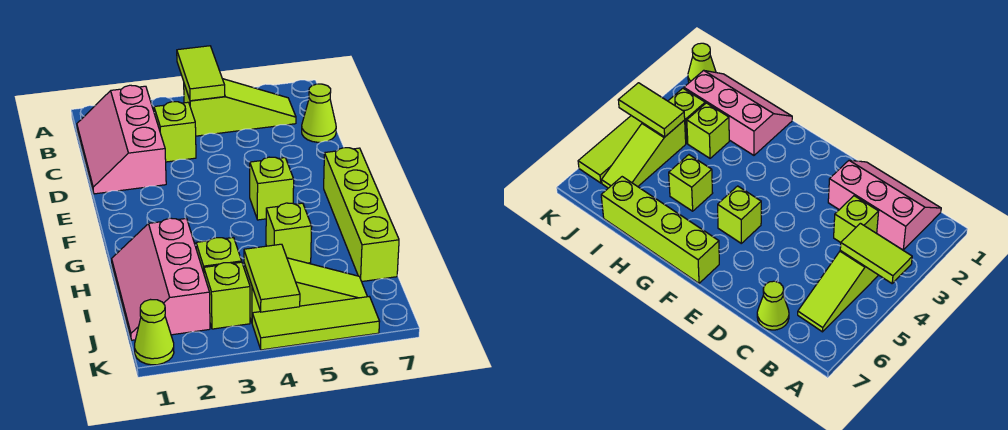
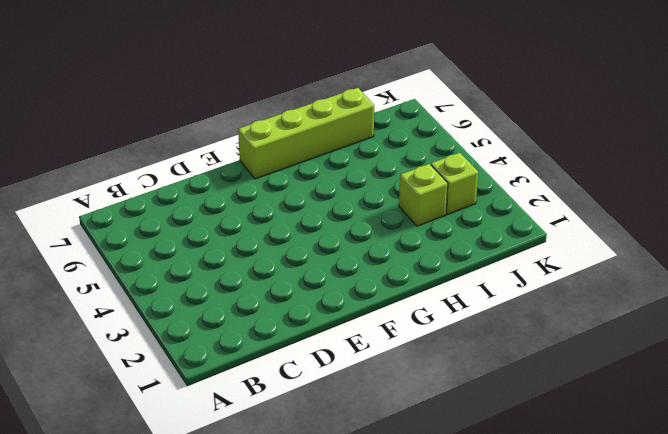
none -> pink 2x3 slope [77,85,166,194]
none -> lime 1x3 slope [184,79,296,136]
none -> lime 1x1 brick [154,102,196,162]

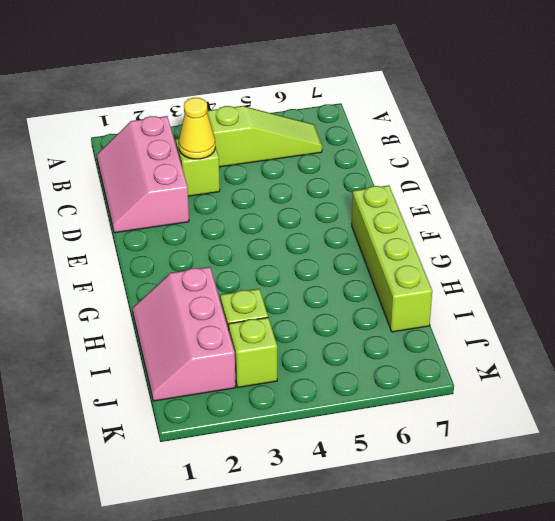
yellow 1x1 cone [179,98,215,159] -> none
none -> lime 1x1 cone [302,84,336,142]
none -> lime 1x1 brick [250,157,294,220]
none -> lime 1x1 brick [266,203,312,263]

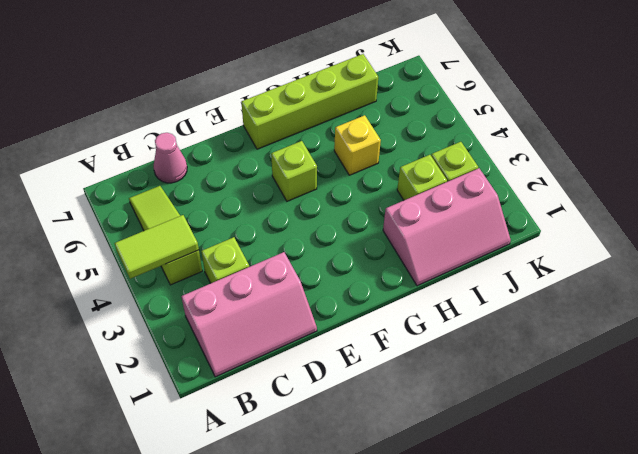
pink 1x1 cone [154,133,187,183] -> lime 1x1 cone [302,84,336,142]
yellow 1x1 brick [334,115,381,175] -> lime 1x1 brick [266,203,312,263]
none -> lime 1x3 slope [244,258,367,322]
none -> lime 1x1 cone [135,300,174,365]
none -> lime 1x3 tile [252,297,380,350]

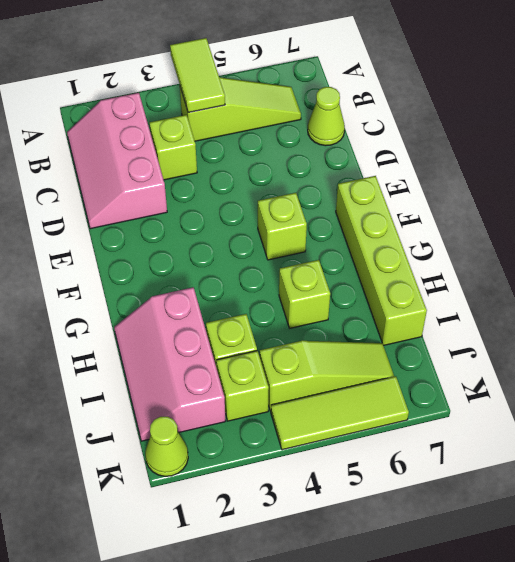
none -> lime 1x2 tile [244,244,300,312]

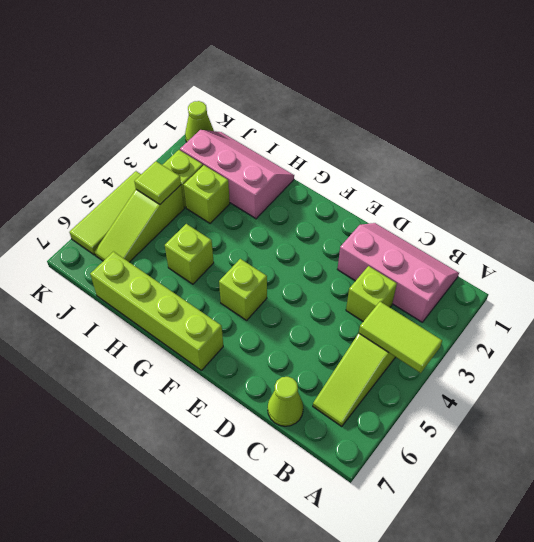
lime 1x1 tile [134,161,181,204] -> lime 1x2 tile [244,244,300,312]

